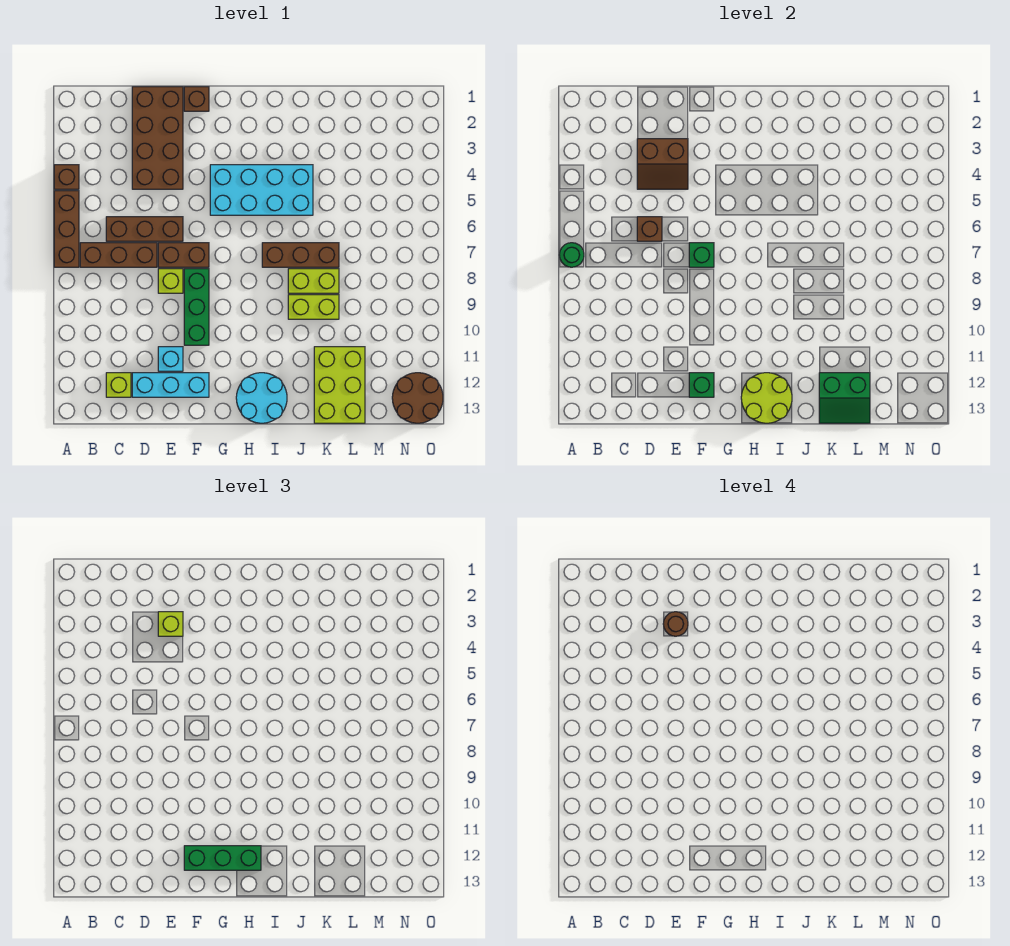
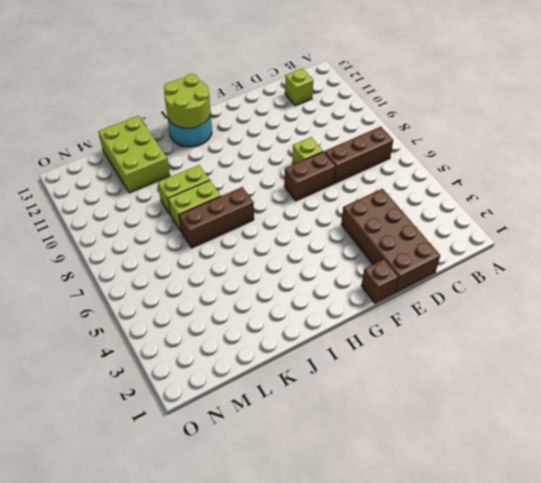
none -> brown 1x1 brick [54,165,79,189]
none -> brown 1x3 brick [54,191,79,267]
none -> brown 1x3 brick [106,217,183,241]

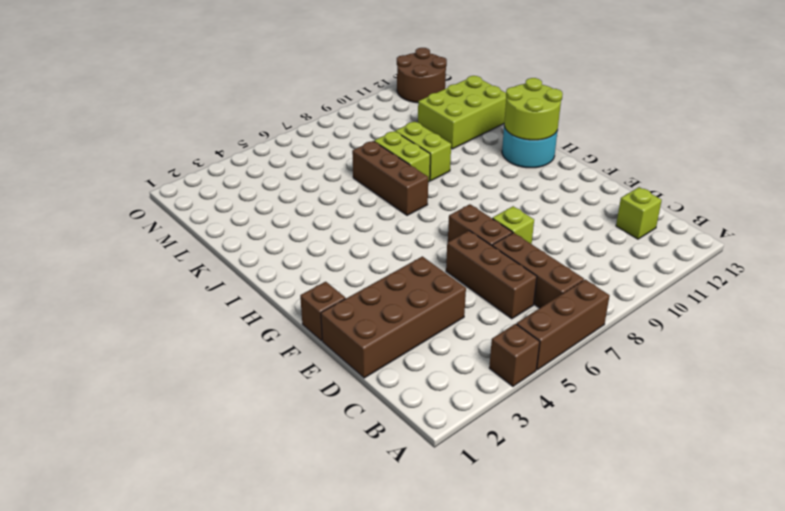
none -> cyan 1x3 brick [132,373,209,397]
none -> cyan 1x1 brick [158,347,183,371]
none -> green 1x3 brick [184,269,209,345]

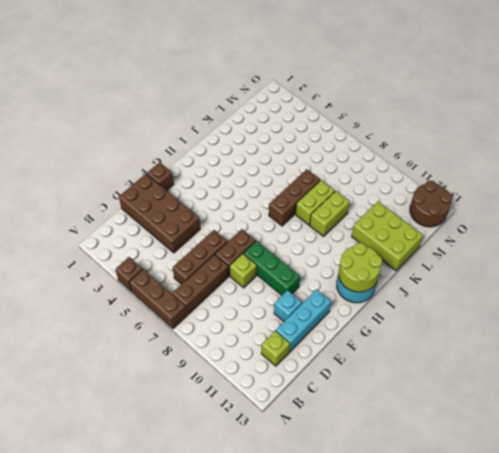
none -> cyan 2x4 brick [210,165,313,215]
none -> green 1x1 round brick [559,243,584,267]
none -> brown 2x2 slope [637,139,688,189]

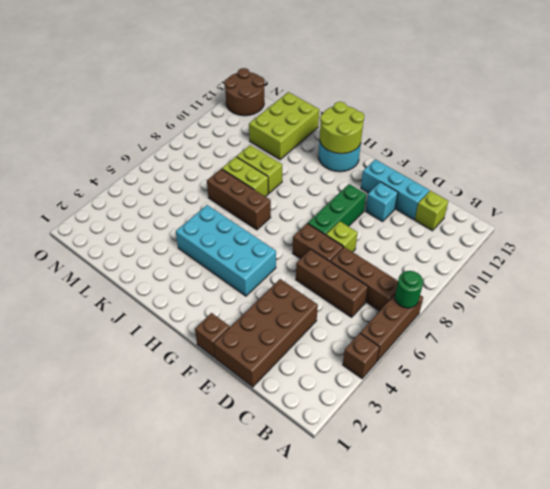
none -> brown 2x2 slope [637,139,688,189]
none -> brown 1x1 brick [637,217,662,241]
none -> green 1x1 brick [689,243,714,267]

